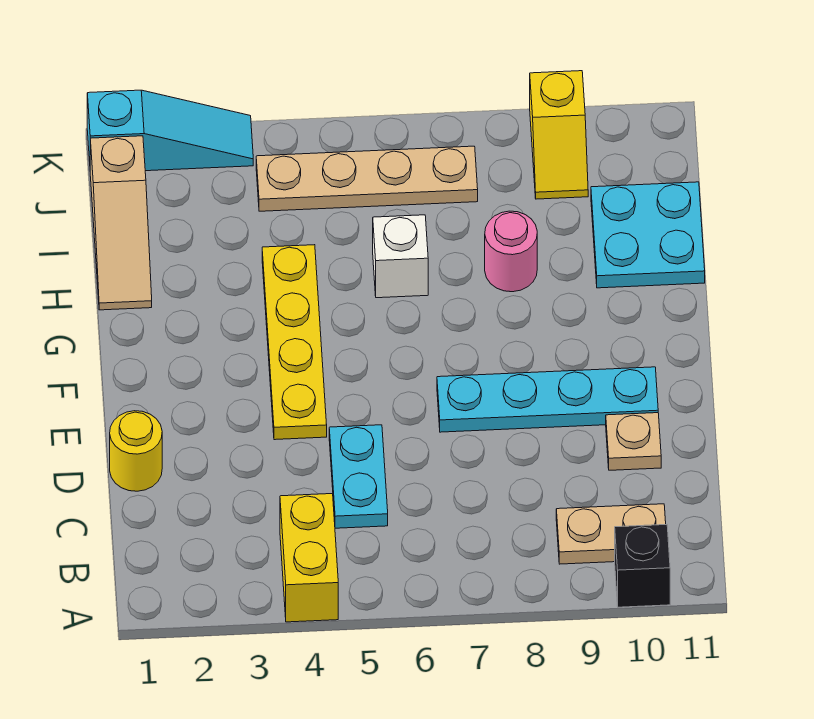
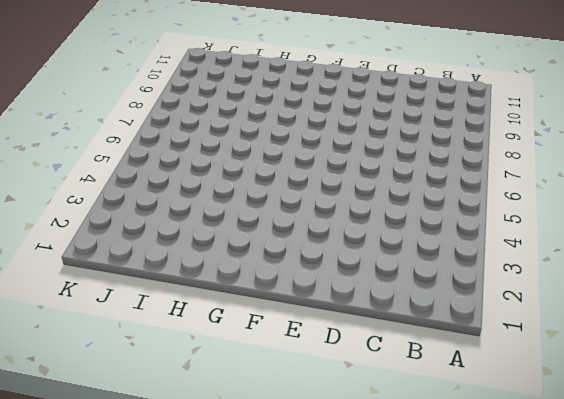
none -> yellow 1x2 brick [280,494,338,622]
none -> black 1x1 brick [615,524,670,607]
none -> tan 1x2 plate [556,504,666,564]

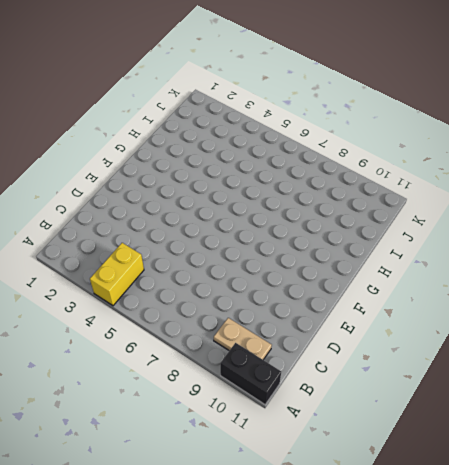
black 1x2 brick [220,343,282,404] -> black 1x1 brick [615,524,670,607]
none -> cyan 1x2 plate [329,425,388,528]
none -> yellow 1x1 round brick [110,411,162,491]
none -> tan 1x1 plate [606,413,661,470]

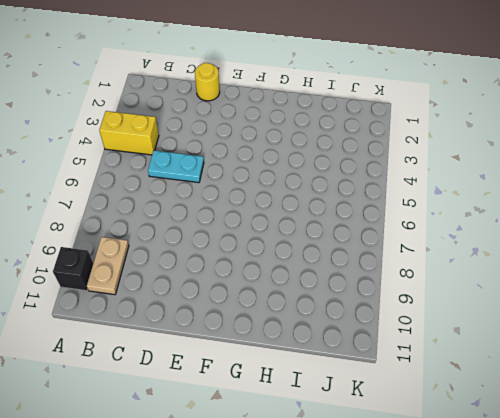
none -> tan 1x1 plate [606,413,661,470]
none -> yellow 1x4 plate [262,245,327,440]
none -> cyan 1x4 plate [437,367,658,432]

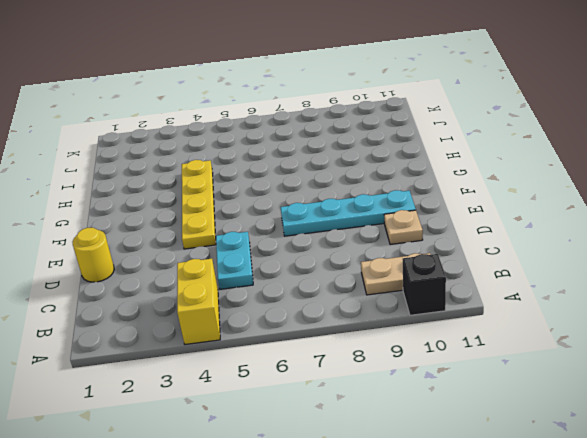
none -> tan 1x3 slope [90,136,152,310]
none -> white 1x1 brick [373,215,428,298]
none -> pink 1x1 round brick [485,211,537,292]

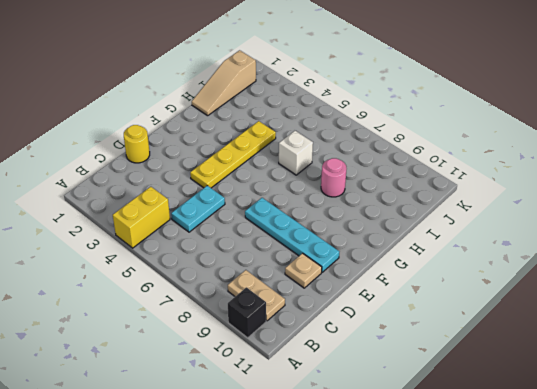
none -> cyan 2x2 plate [591,182,705,288]
none -> tan 1x4 plate [256,146,478,211]
none -> yellow 1x2 slope [530,71,588,199]

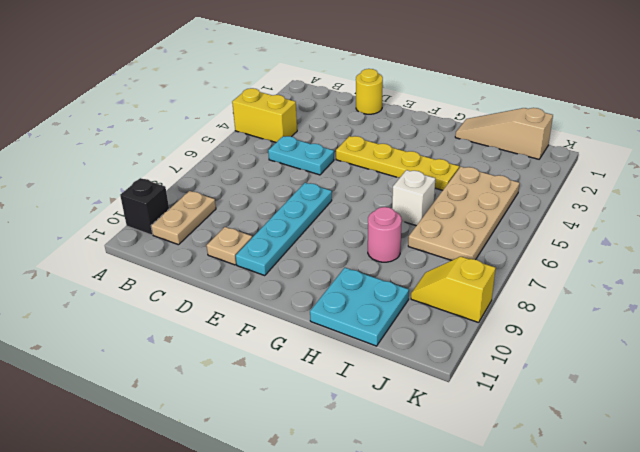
tan 2x4 plate [408,167,520,260] -> tan 1x4 plate [256,146,478,211]
none -> cyan 1x3 slope [87,90,253,171]

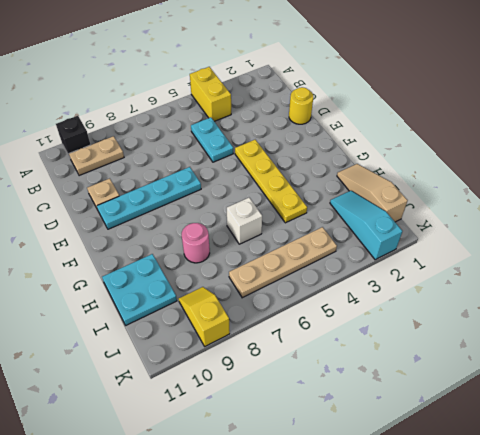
cyan 1x3 slope [330,191,402,260] -> cyan 1x3 slope turned to [87,90,253,171]

